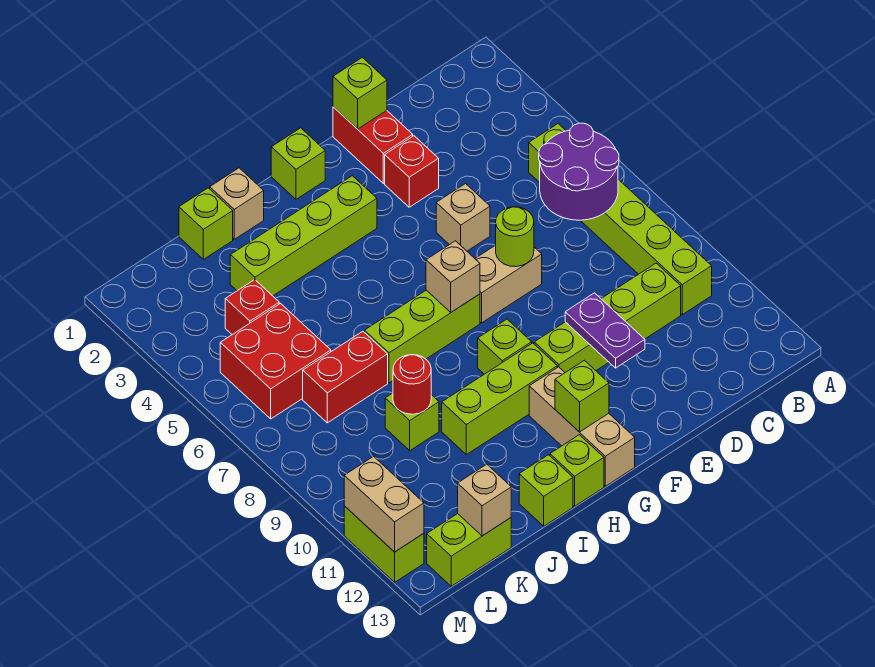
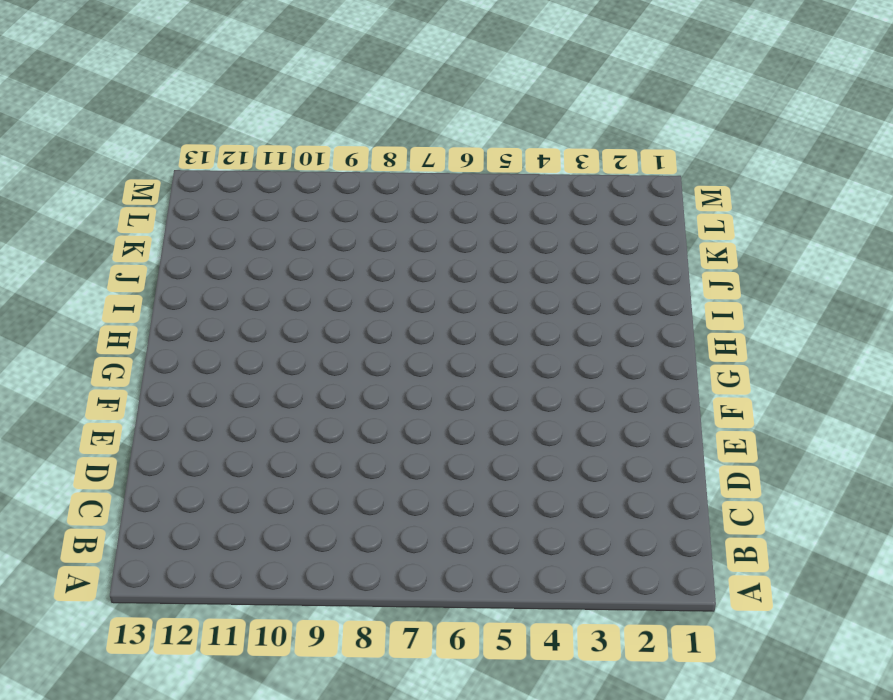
none -> lime 1x6 brick [529,124,712,315]
none -> lime 1x4 brick [534,263,681,373]
none -> red 1x2 brick [333,107,413,183]
none -> red 1x1 brick [385,136,439,207]

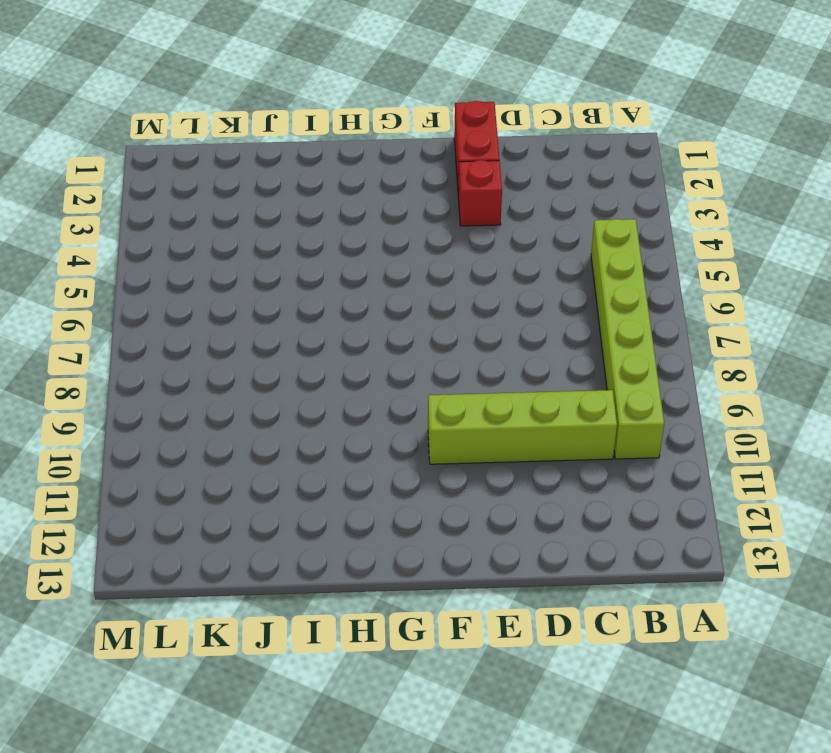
none -> tan 1x1 brick [436,184,490,251]
none -> tan 1x2 brick [475,245,542,323]
none -> lime 1x1 brick [271,128,325,199]
none -> lime 1x4 brick [230,176,377,296]

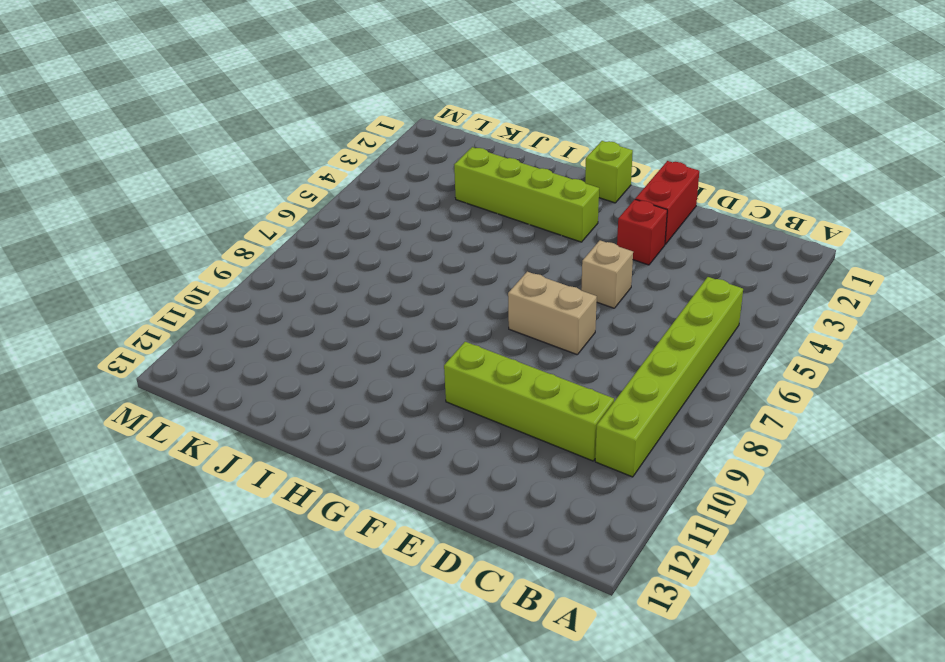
none -> lime 1x3 brick [364,290,480,383]
none -> lime 1x1 brick [478,319,532,374]
none -> lime 1x3 brick [442,343,557,455]
none -> tan 1x3 brick [529,367,635,486]

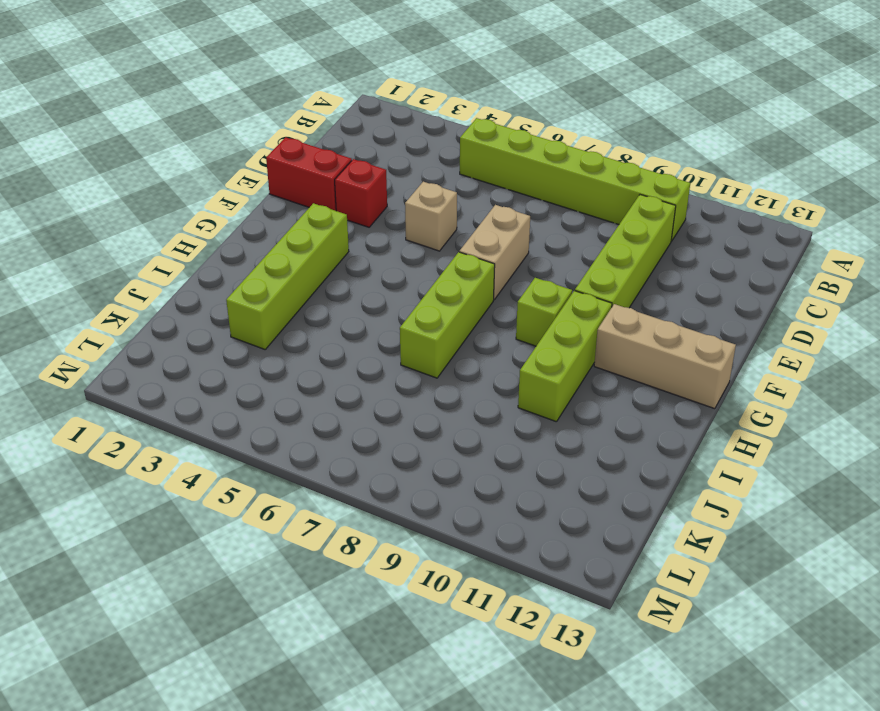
none -> lime 1x1 brick [271,128,325,199]
none -> lime 1x1 brick [550,435,604,506]
none -> tan 1x1 brick [210,168,264,239]
none -> lime 1x1 brick [519,455,573,526]

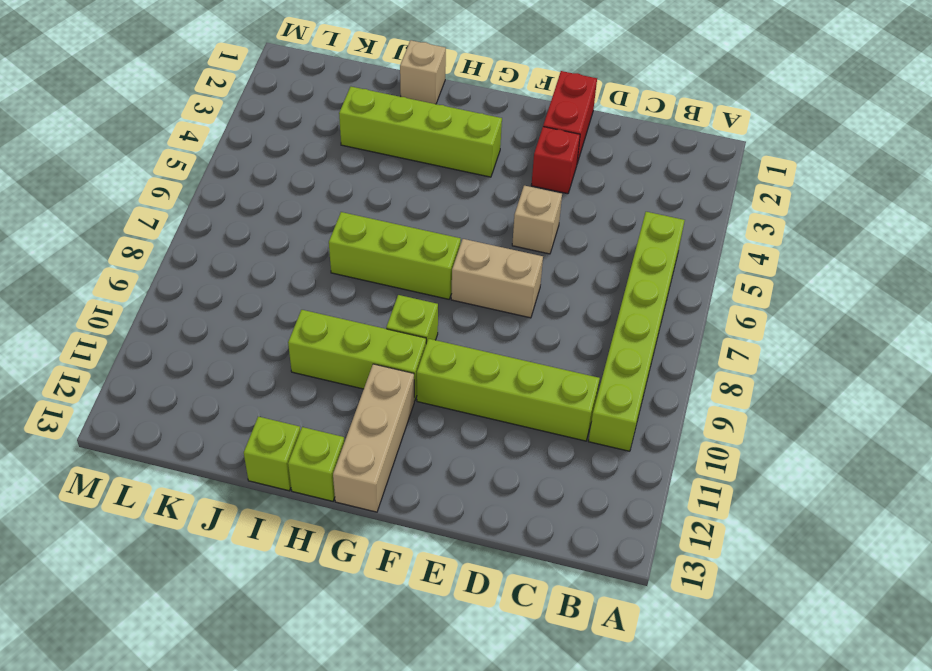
none -> lime 1x1 brick [271,128,325,199]
none -> lime 1x1 brick [179,188,233,259]
none -> red 1x2 brick [303,331,388,423]
none -> lime 1x1 brick [385,393,439,451]

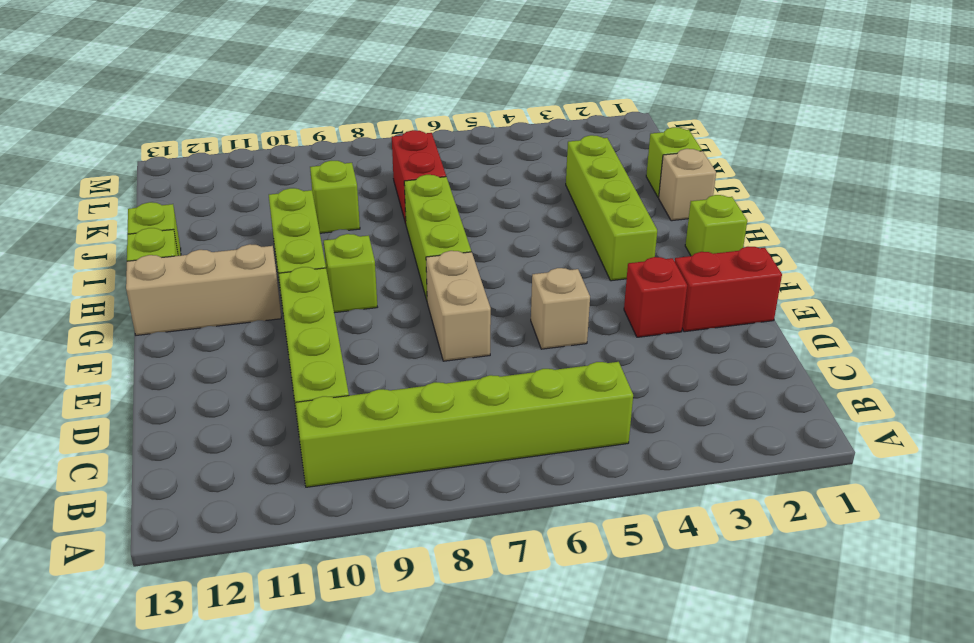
none -> red 1x1 brick [225,280,279,334]
none -> red 2x2 brick [220,304,331,419]
none -> lime 1x2 brick [427,514,511,586]
none -> lime 1x2 brick [344,506,424,582]

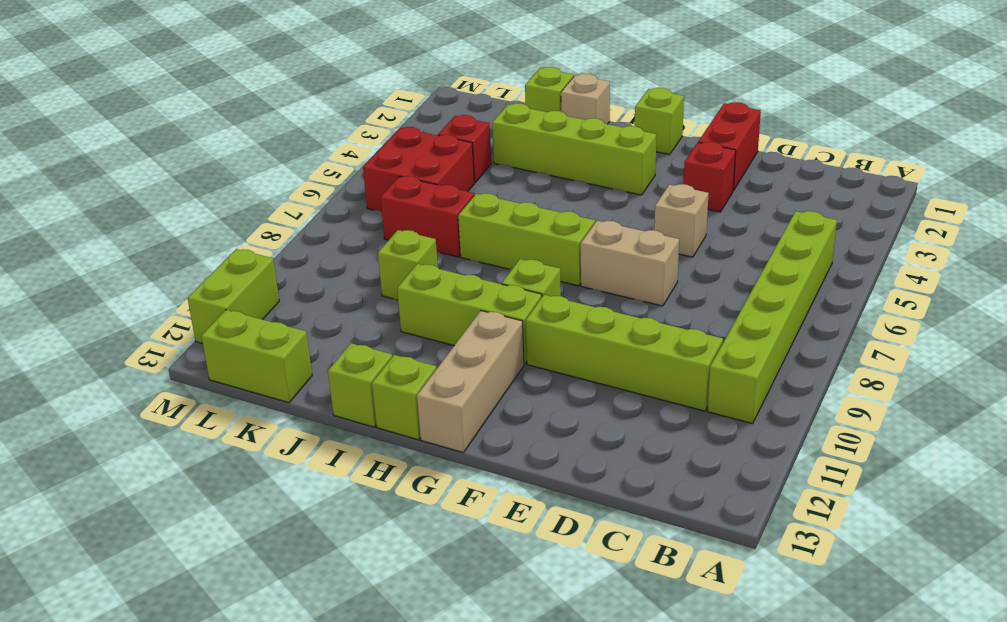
none -> purple 2x2 round brick [539,123,619,220]
none -> lime 1x1 brick [333,57,387,129]
none -> lime 1x1 round brick [496,207,534,267]
none -> purple 1x2 plate [565,293,645,368]

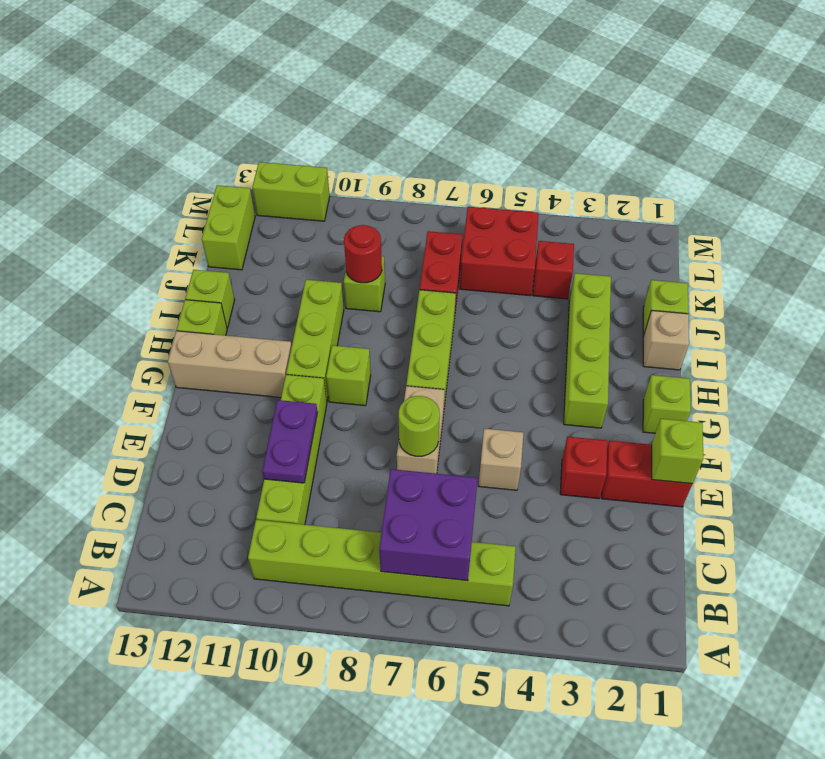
purple 2x2 brick [379,469,478,581] -> purple 2x2 round brick [539,123,619,220]
purple 1x2 plate [262,400,317,483] -> purple 1x2 plate turned to [565,293,645,368]
none -> tan 1x1 brick [426,241,480,312]
none -> lime 1x1 brick [555,360,609,432]
none -> tan 1x1 brick [458,464,511,536]
none -> tan 1x2 brick [344,456,424,552]

